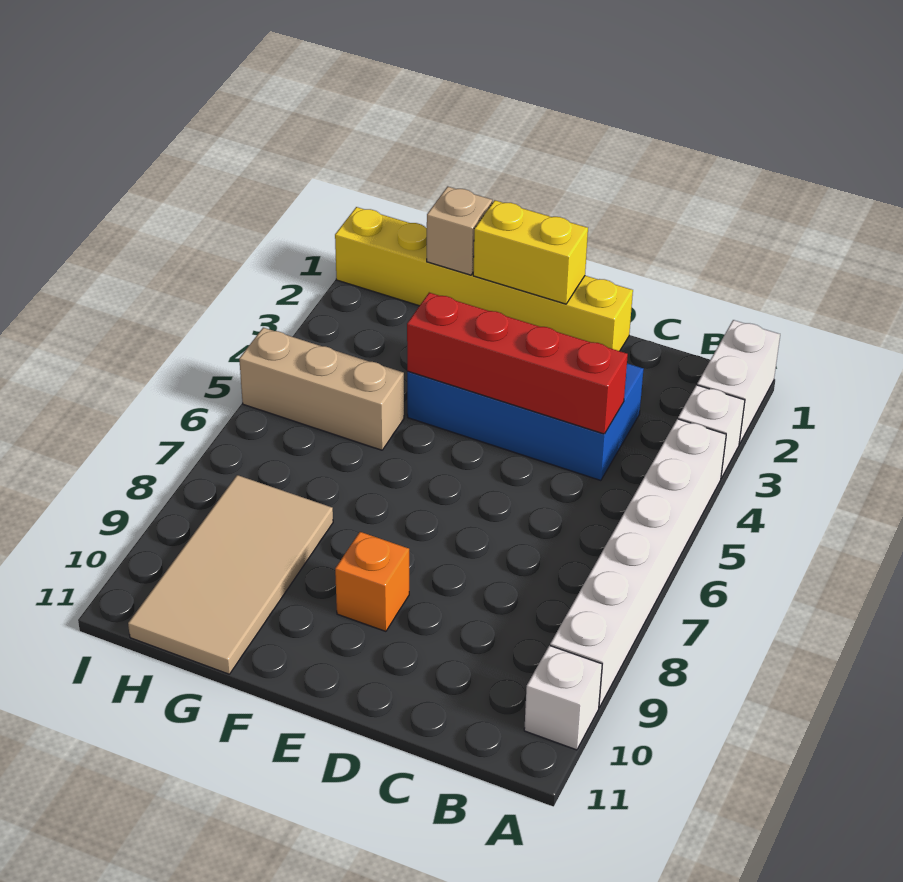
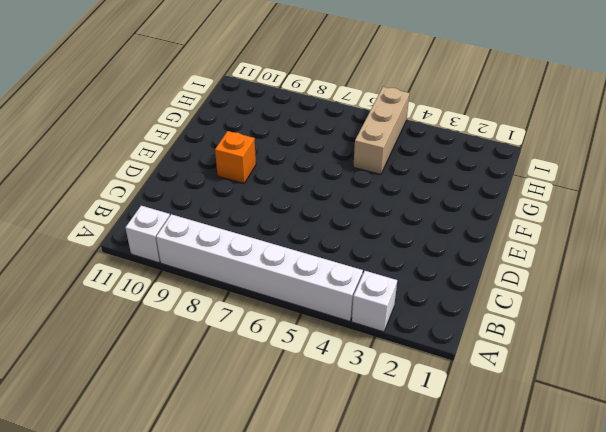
none -> white 1x2 brick [697,320,780,444]
none -> blue 2x4 brick [407,364,644,481]
none -> yellow 1x6 brick [335,207,633,351]

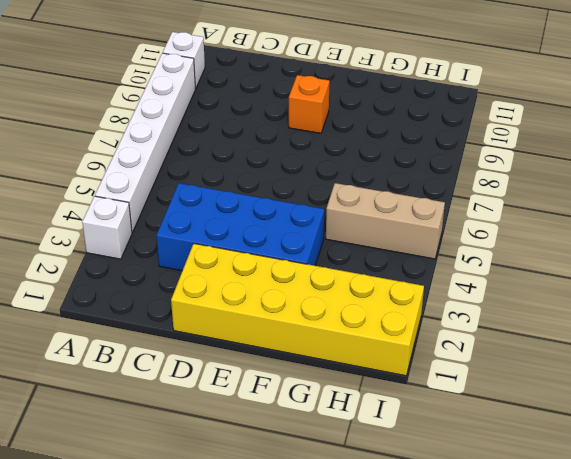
yellow 2x6 brick [171,244,424,376] -> yellow 1x6 brick [335,207,633,351]
none -> white 1x2 brick [697,320,780,444]
none -> tan 2x4 tile [128,475,333,674]
none -> red 1x4 brick [407,293,628,434]

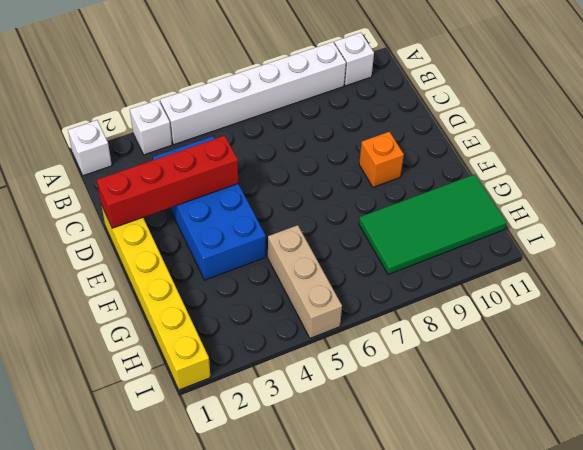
white 1x1 brick [68,120,112,176] -> white 1x2 brick [697,320,780,444]
red 1x4 brick [97,136,238,228] -> red 1x4 brick turned to [407,293,628,434]
green 2x4 tile [359,174,507,275] -> tan 2x4 tile [128,475,333,674]
none -> yellow 1x2 brick [473,200,588,304]
none -> tan 1x1 brick [427,187,492,275]

